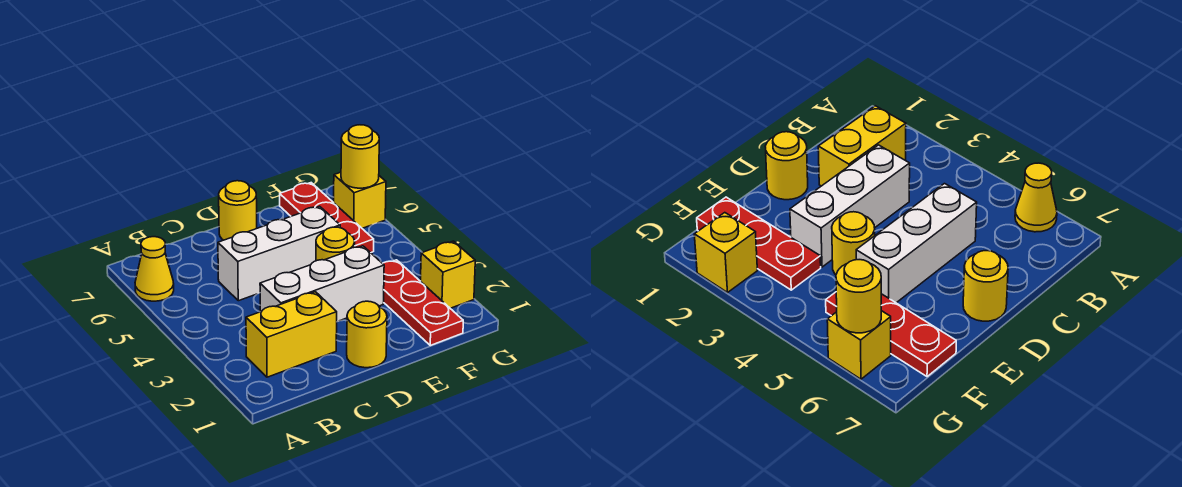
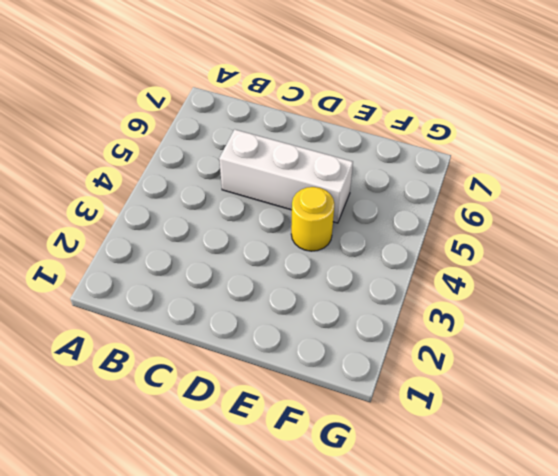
none -> yellow 1x1 cone [135,237,174,301]
none -> yellow 1x2 brick [246,292,337,377]
none -> white 1x3 brick [260,246,384,322]

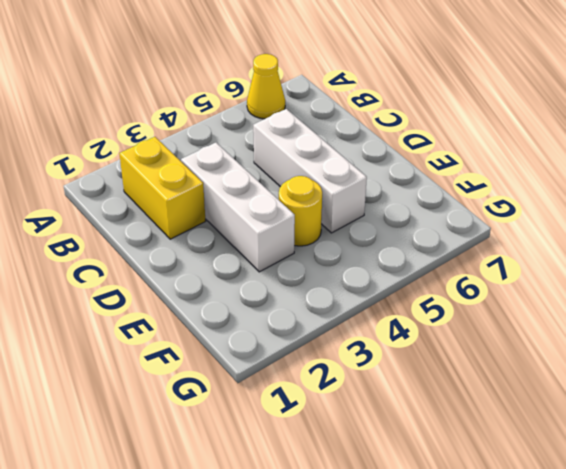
none -> yellow 1x1 round brick [347,301,387,368]
none -> yellow 1x1 round brick [219,181,257,240]
none -> red 1x3 plate [382,260,463,345]

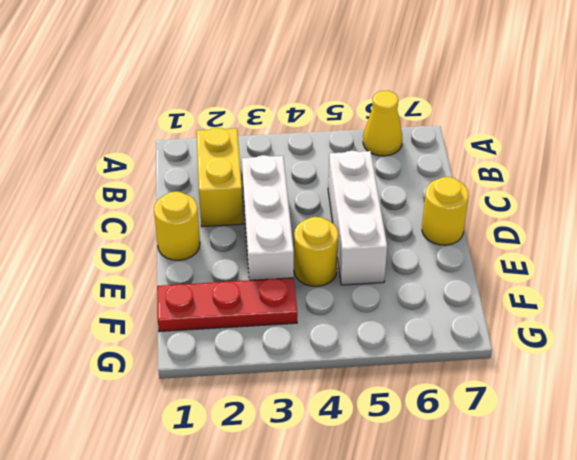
none -> red 1x3 plate [280,183,374,253]
none -> yellow 1x1 brick [421,241,475,308]
none -> yellow 1x1 brick [334,172,386,228]

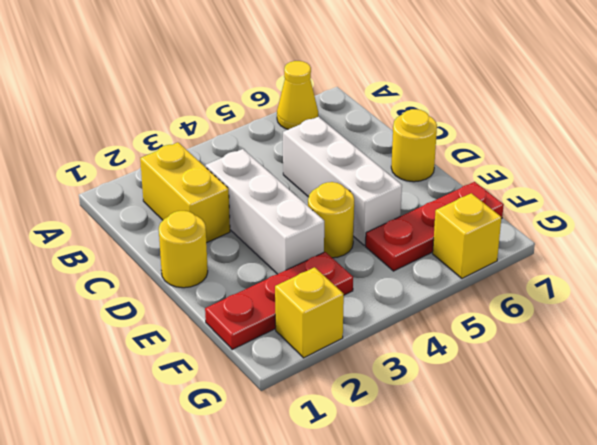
none -> yellow 1x1 round brick [341,125,379,188]

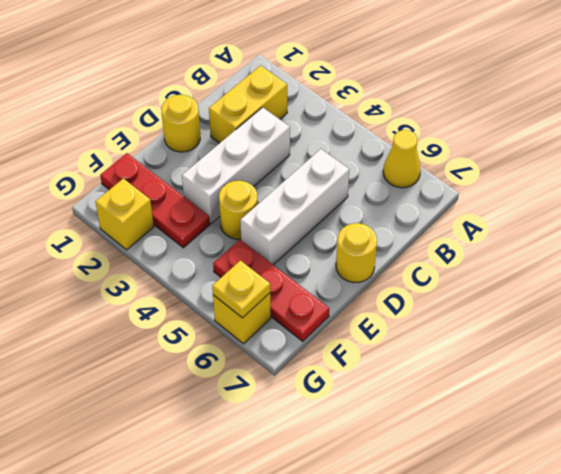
yellow 1x1 plate [212,261,270,318] -> yellow 1x1 round brick [341,125,379,188]

